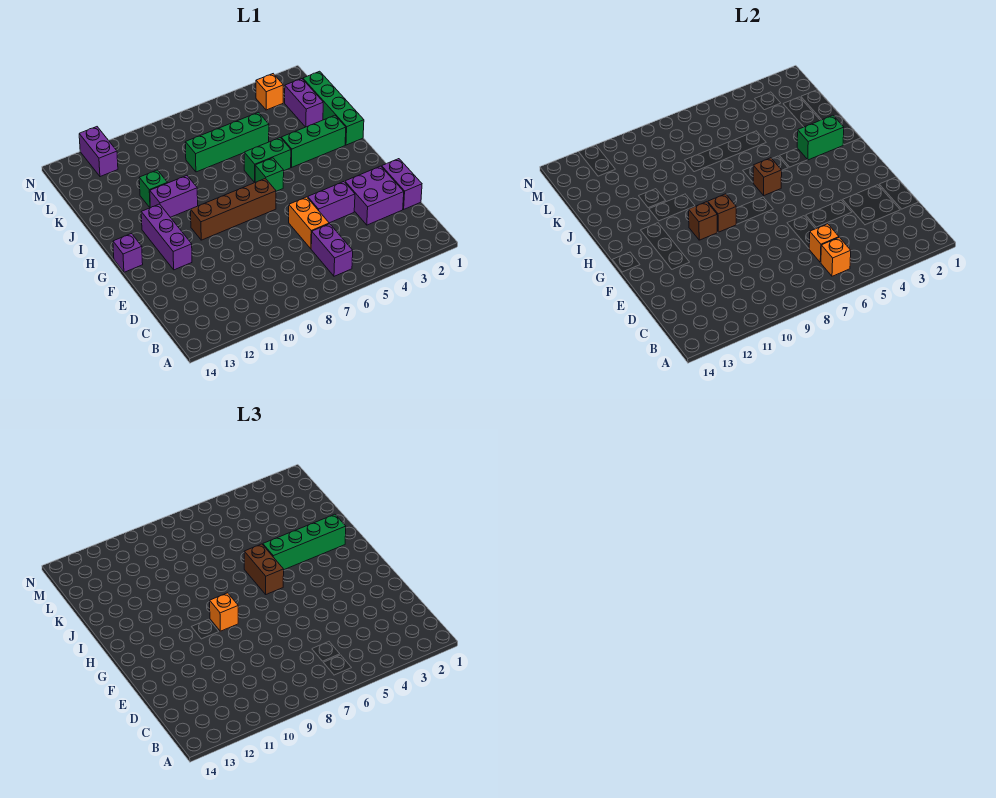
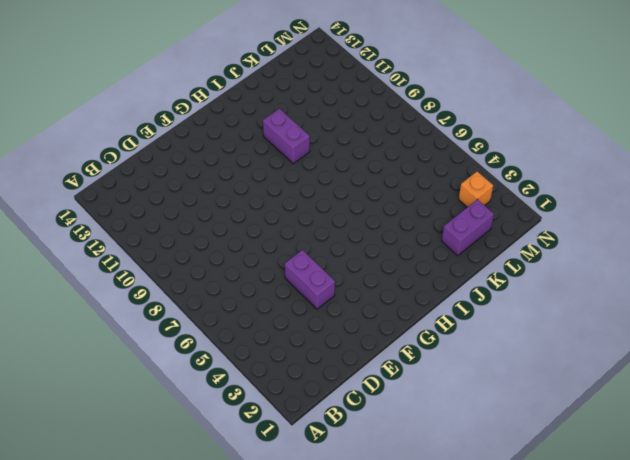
none -> purple 1x2 brick [311,224,353,276]
none -> purple 1x2 brick [382,159,422,209]
none -> purple 2x2 brick [345,166,404,225]

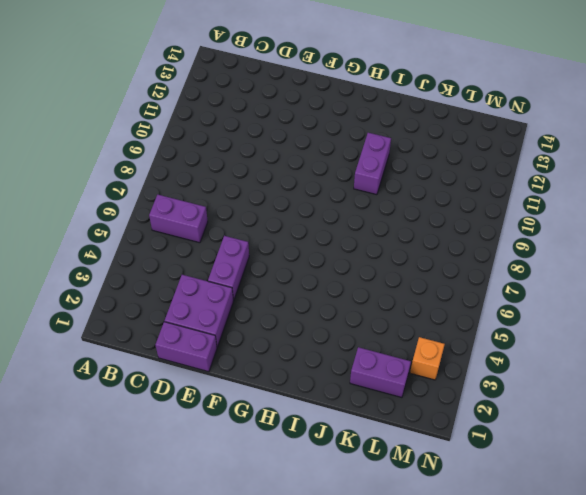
none -> orange 1x2 brick [289,197,329,249]
none -> purple 1x3 brick [141,204,192,270]
none -> brown 1x4 brick [191,178,276,240]

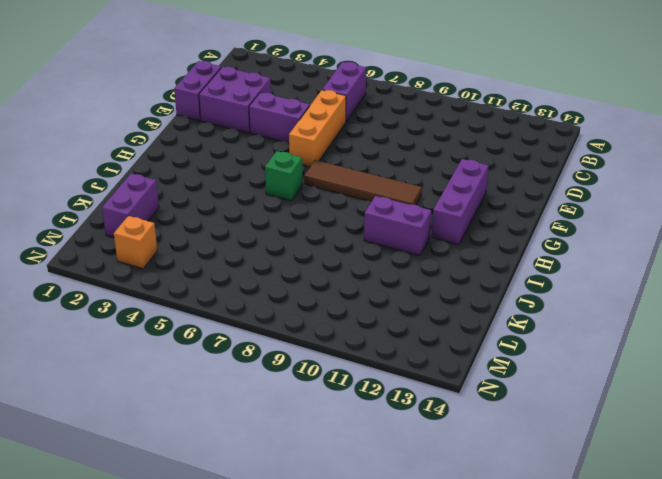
orange 1x3 brick [289,90,346,167] -> orange 1x2 brick [289,197,329,249]
brown 1x4 tile [304,160,422,205] -> brown 1x4 brick [191,178,276,240]
none -> purple 1x1 brick [113,234,143,272]
none -> green 1x4 brick [303,71,364,145]
none -> green 1x3 brick [281,115,346,167]

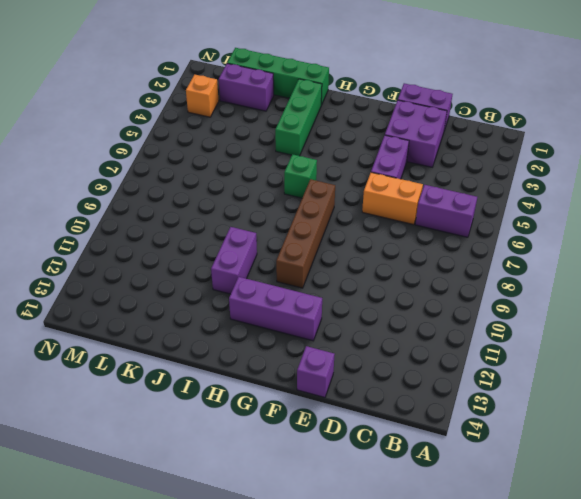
purple 1x1 brick [297,346,334,397] -> purple 1x1 brick moved to [113,234,143,272]
none -> green 1x2 brick [244,138,291,183]
none -> green 1x1 brick [139,170,167,208]
none -> green 1x4 brick [185,112,269,172]

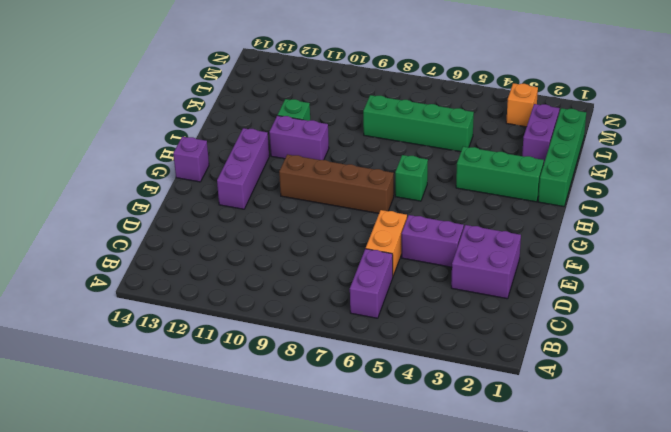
none -> purple 1x2 brick [382,159,422,209]
none -> green 1x2 brick [244,138,291,183]
none -> purple 1x2 brick [79,127,118,177]

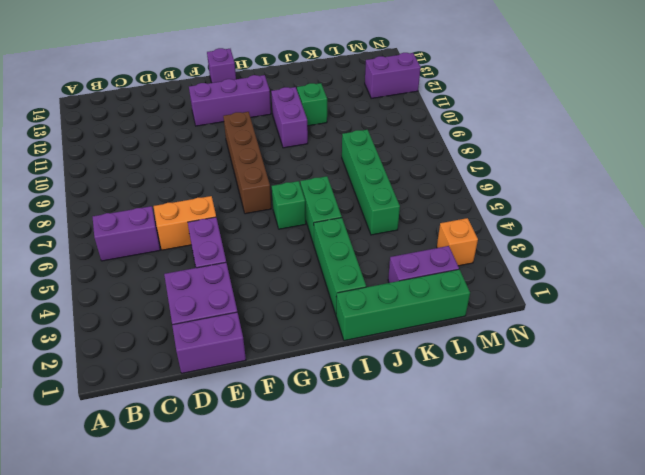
none -> orange 1x1 brick [821,237,851,276]
none -> orange 1x1 brick [809,224,839,263]
none -> brown 1x1 brick [708,194,736,232]

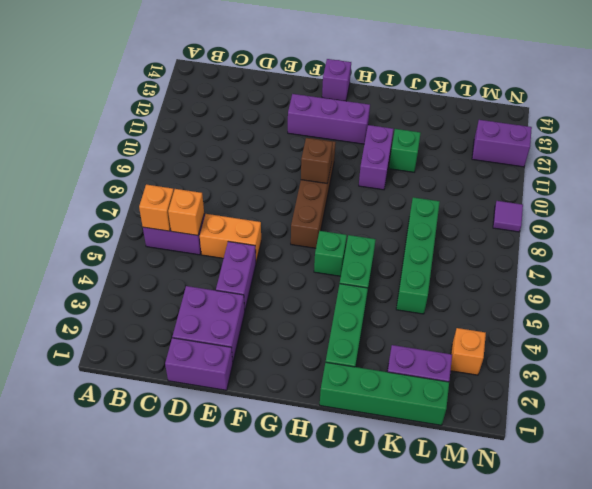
purple 1x1 tile [493,201,523,232] -> none
none -> brown 1x1 brick [689,202,717,240]
none -> brown 1x1 brick [753,158,782,195]
none -> green 1x2 brick [797,115,844,160]

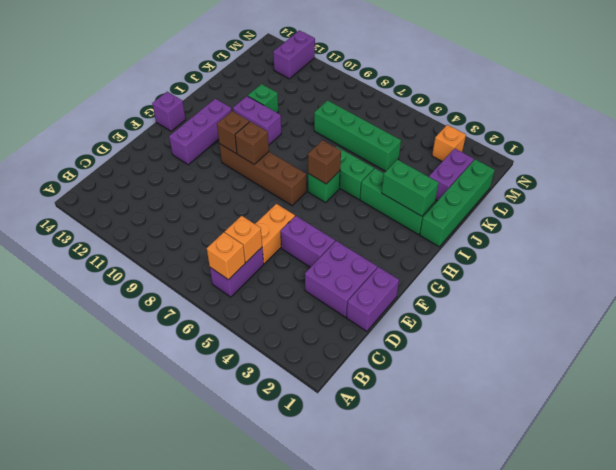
none -> orange 1x1 brick [210,593,238,631]
none -> brown 1x2 brick [244,544,284,594]
none -> green 1x4 brick [263,514,346,570]

